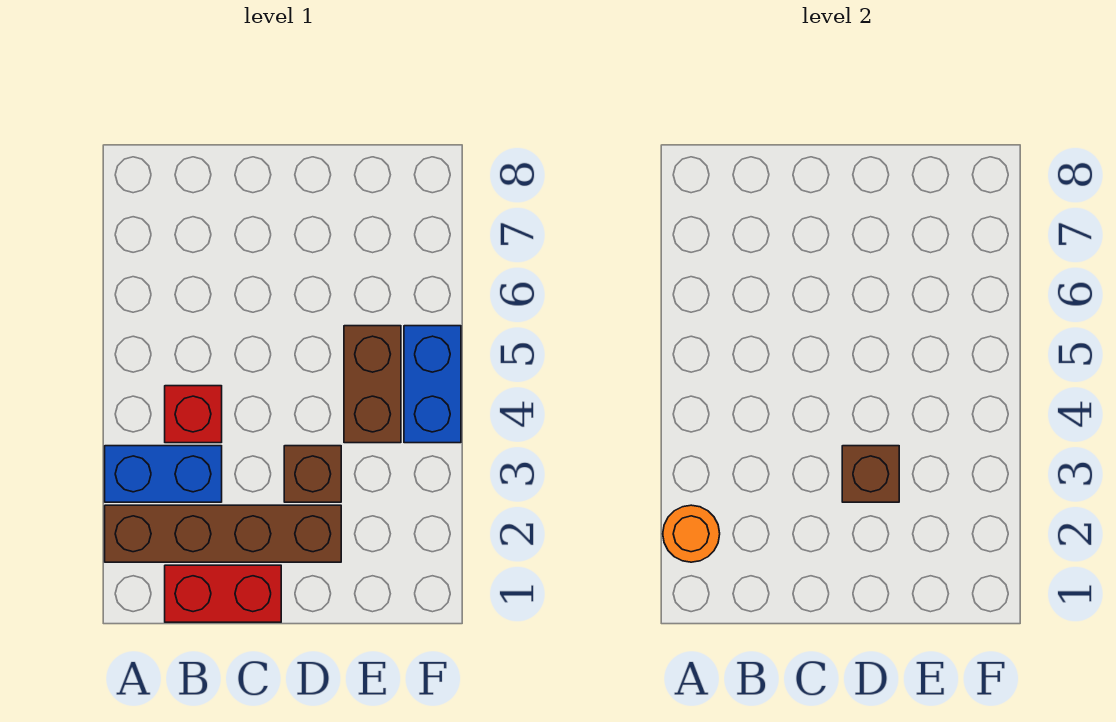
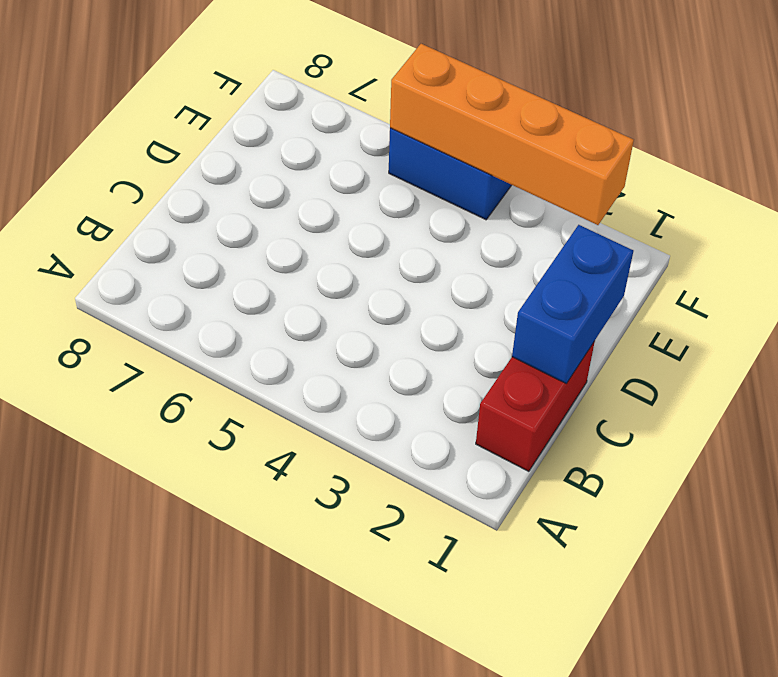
blue 1x2 brick [512,225,633,383] -> blue 1x2 brick moved to [105,446,222,502]
orange 1x4 brick [390,44,634,225] -> none
none -> brown 1x4 brick [105,505,341,562]
none -> red 1x1 brick [165,386,222,443]

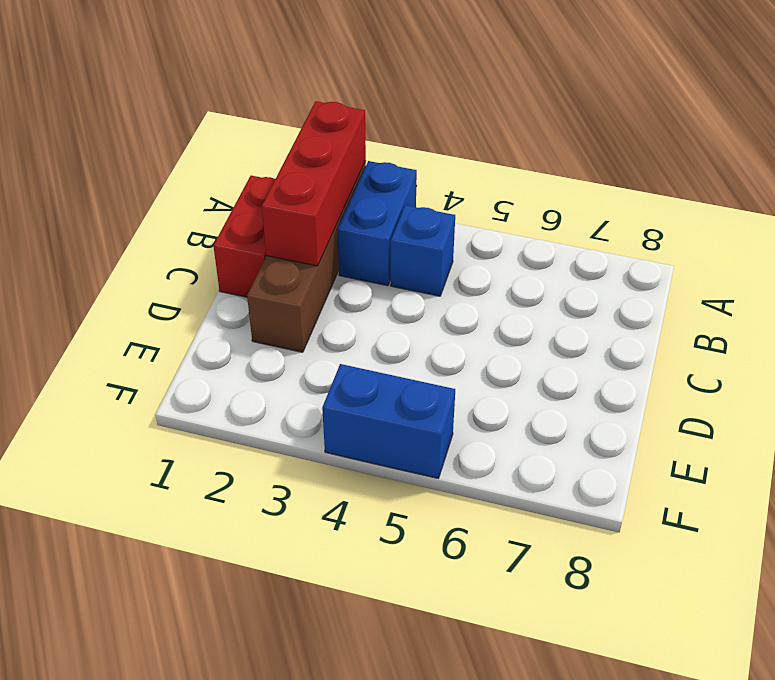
red 1x3 brick [262,101,366,266] -> orange 1x1 round brick [663,505,720,562]
blue 1x1 brick [391,205,455,296] -> red 1x1 brick [165,386,222,443]
none -> brown 1x1 brick [284,446,341,502]
none -> brown 1x2 brick [344,326,401,443]

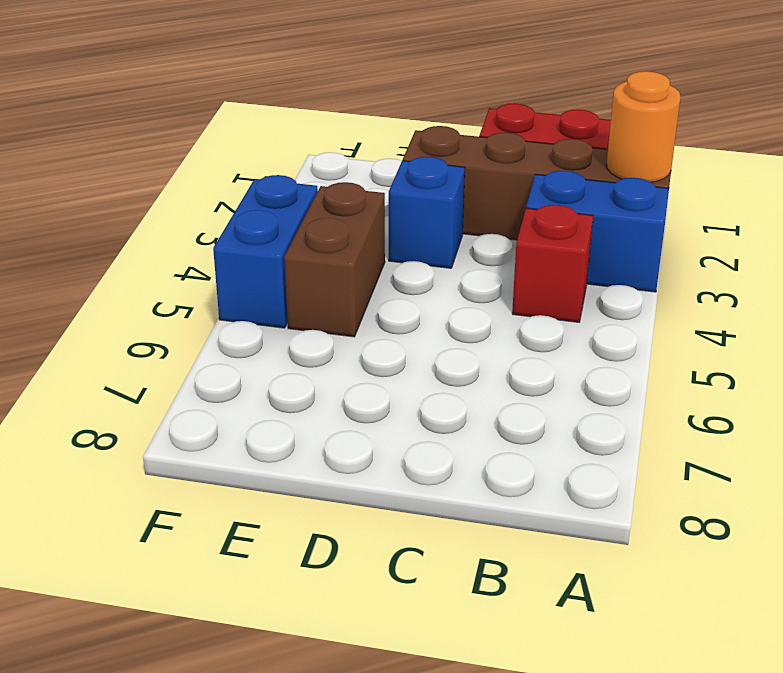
blue 1x1 brick [389,157,465,268] -> brown 1x1 brick [284,446,341,502]
none -> brown 1x1 brick [842,446,899,502]

